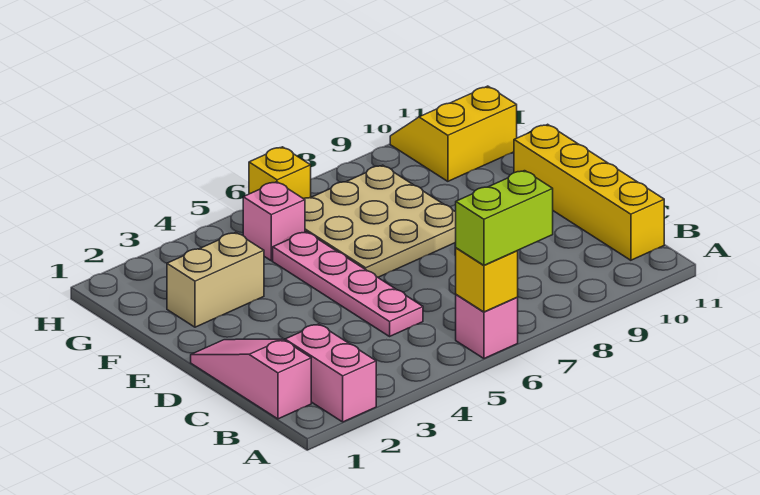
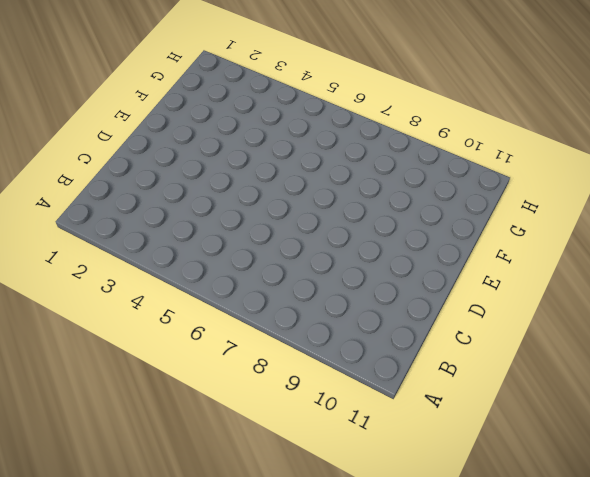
none -> pink 1x2 brick [285,324,376,422]
none -> pink 1x1 brick [456,295,518,358]
none -> pink 1x3 slope [191,339,311,419]

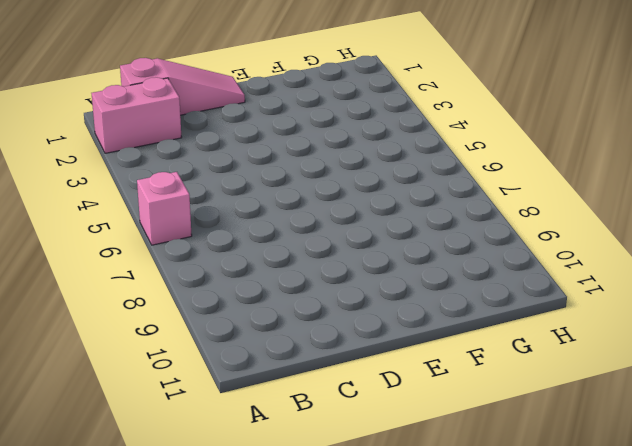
none -> yellow 1x4 brick [514,124,664,260]
none -> pink 1x4 plate [273,232,423,336]
none -> tan 3x3 plate [304,165,456,277]

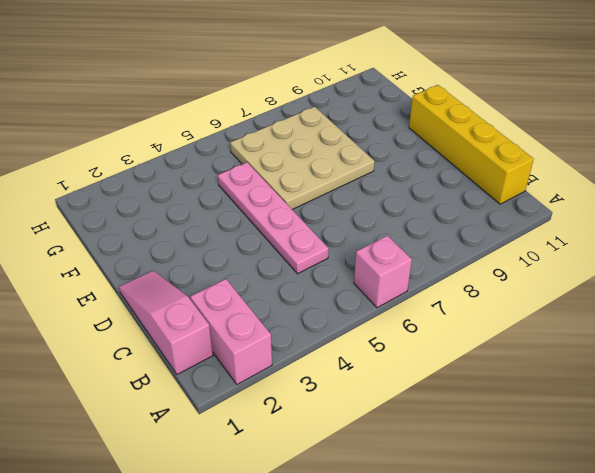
none -> tan 1x2 brick [167,232,264,327]
none -> pink 1x1 brick [243,182,305,261]
none -> yellow 2x2 slope [390,86,517,181]

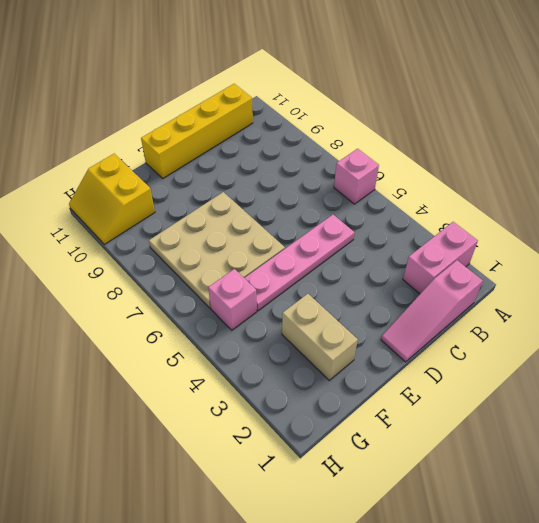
none -> yellow 1x1 brick [249,147,311,199]
none -> yellow 1x1 brick [456,248,518,312]
none -> lime 1x2 brick [456,171,553,265]

